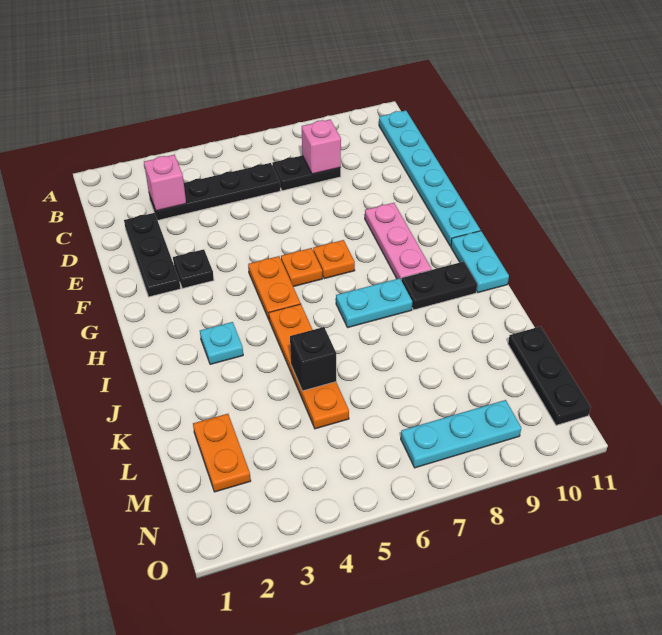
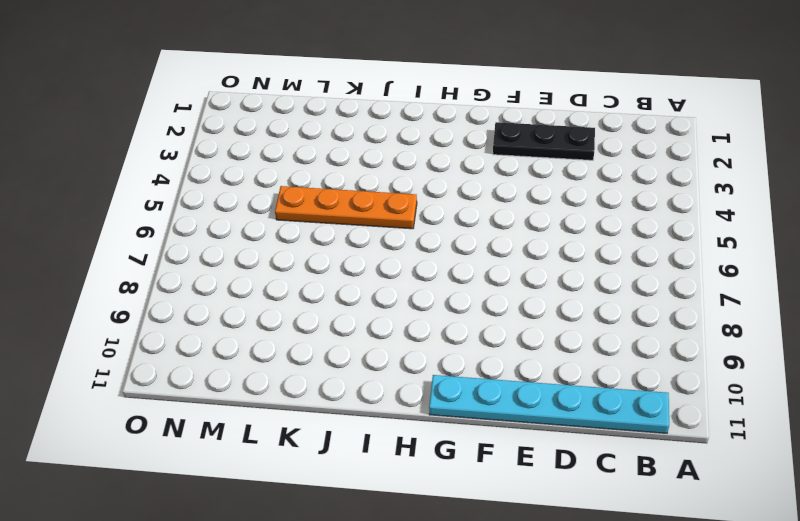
none -> black 1x4 plate [149,163,280,220]
none -> black 1x2 plate [272,156,341,191]
none -> black 1x1 plate [173,249,214,288]

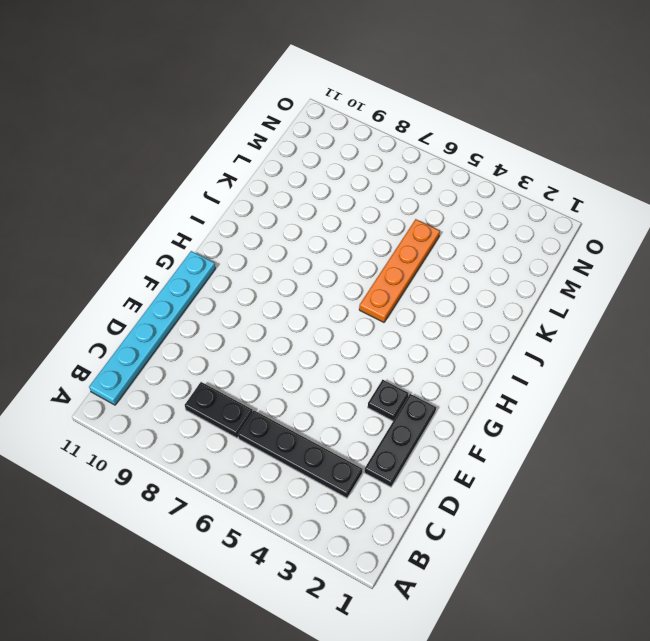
none -> pink 1x3 plate [365,203,431,279]
none -> orange 1x2 plate [248,256,301,319]
none -> orange 1x1 plate [281,248,322,287]

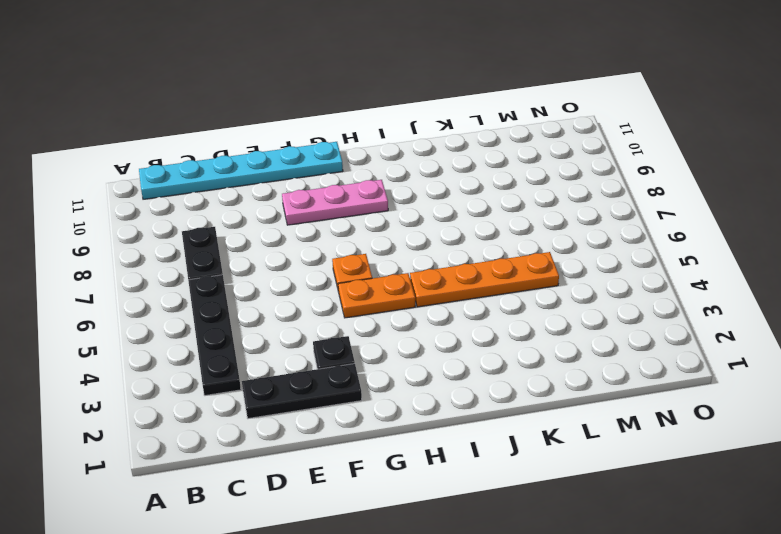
none -> orange 1x1 plate [313,240,355,279]
none -> cyan 1x2 plate [451,231,509,293]
none -> cyan 1x1 plate [200,322,243,364]

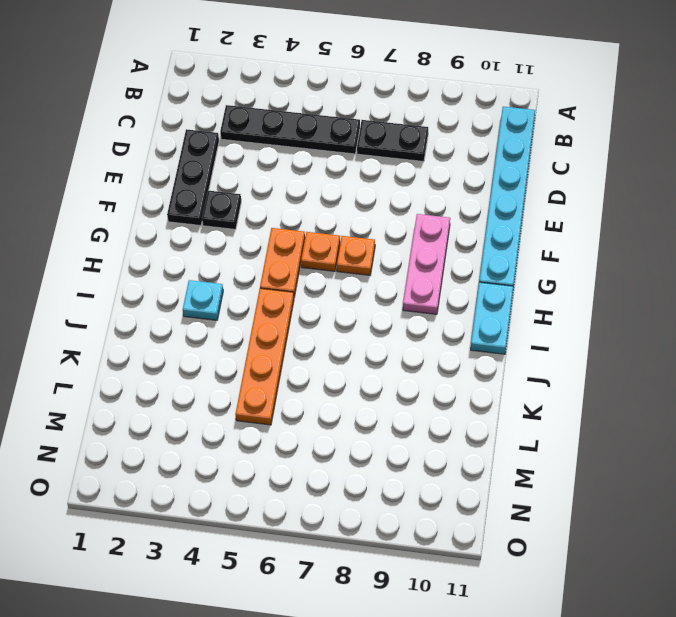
none -> cyan 1x2 plate [336,278,412,328]
none -> black 1x2 plate [401,262,477,310]
none -> orange 1x2 plate [193,414,251,492]

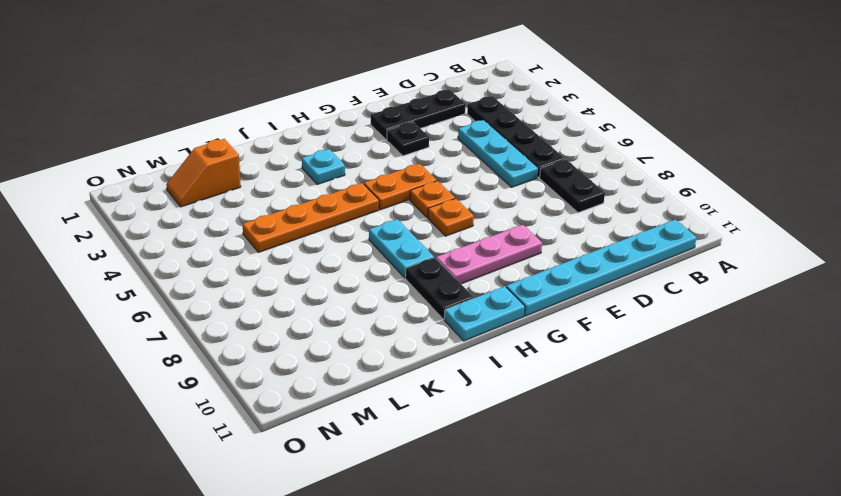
cyan 1x3 plate [458,120,538,187] -> cyan 1x3 plate moved to [401,400,521,468]
orange 1x2 slope [166,139,241,207] -> orange 1x2 plate [193,414,251,492]
none -> black 1x3 plate [508,326,591,425]
none -> pink 1x1 brick [144,155,186,211]
none -> pink 1x1 brick [302,119,341,174]

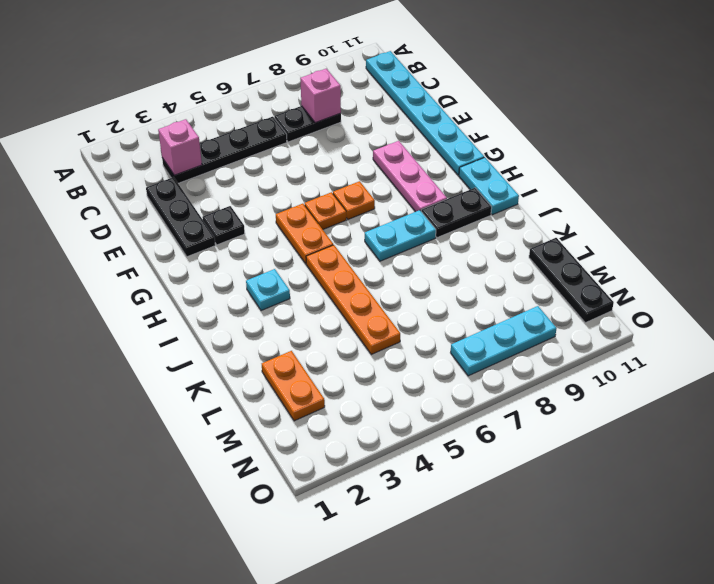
none -> black 1x1 brick [290,327,336,391]

